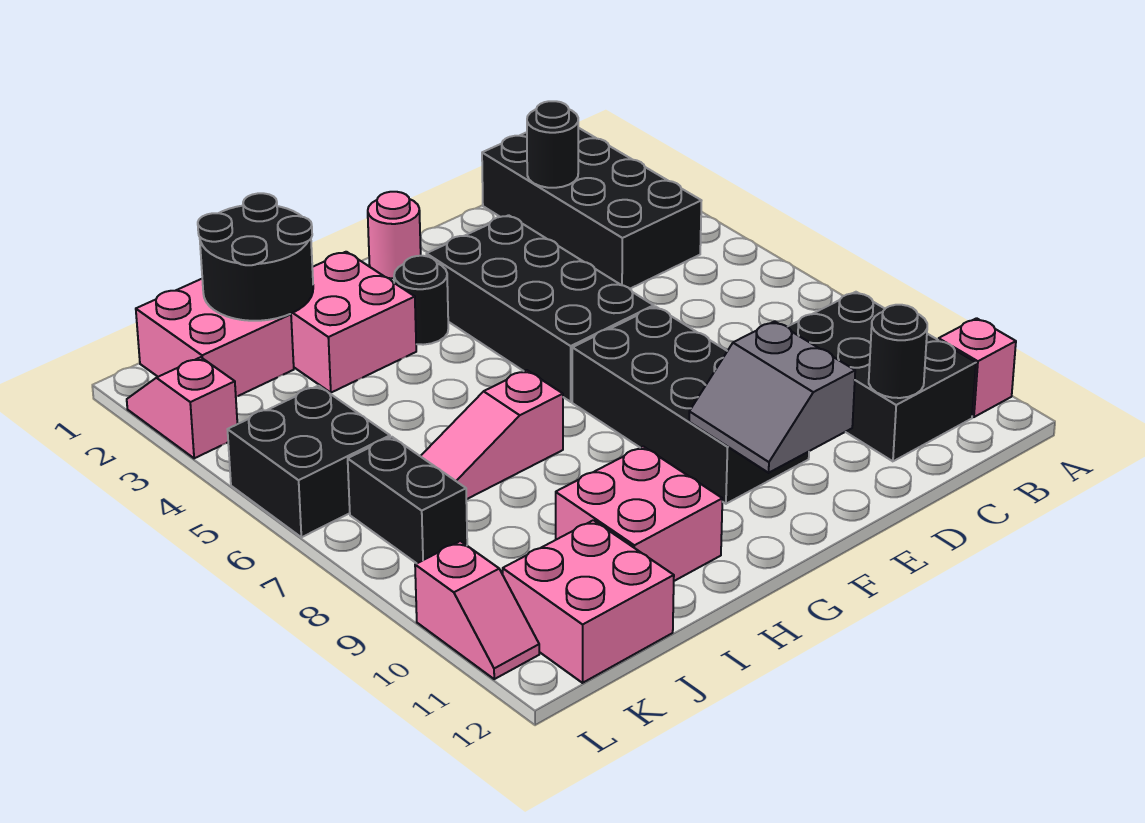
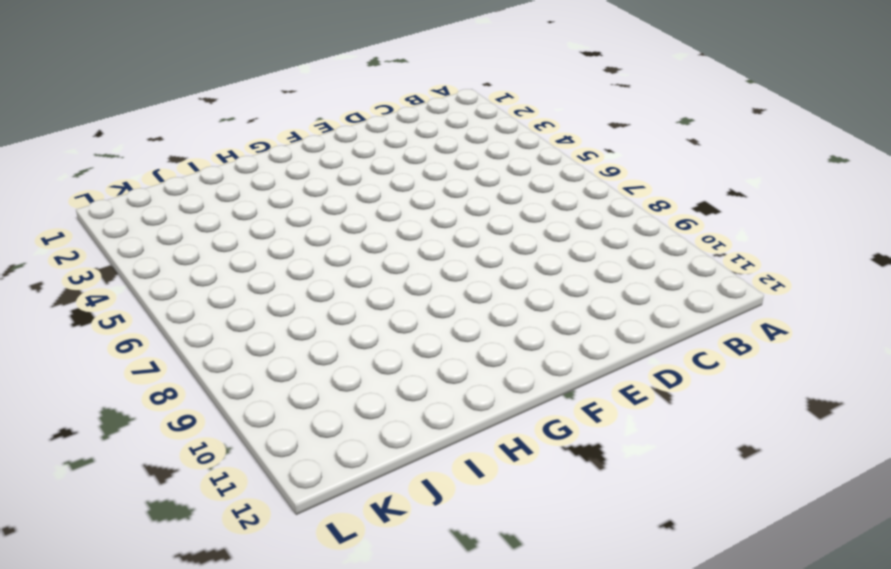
none -> pink 1x1 brick [939,318,1016,417]
none -> black 2x4 brick [482,128,701,289]
none -> black 2x3 brick [788,292,976,461]

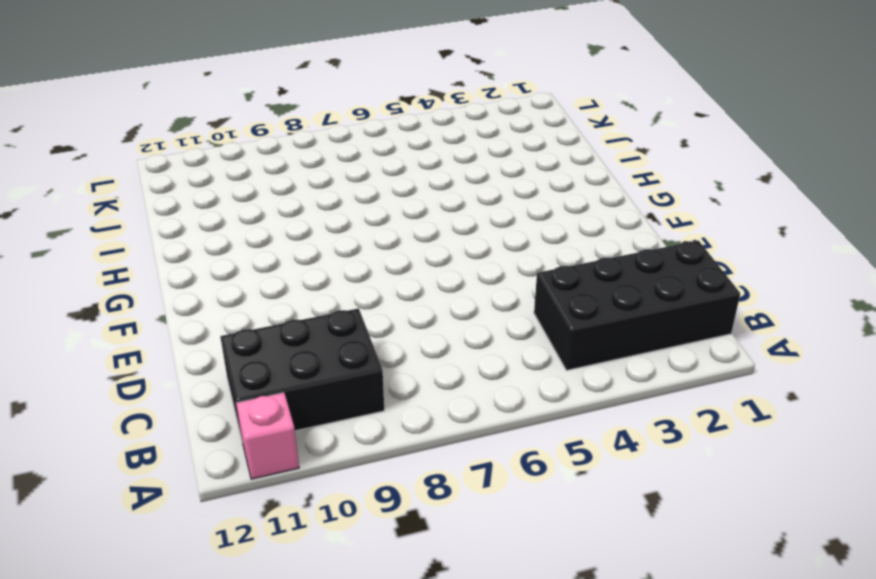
none -> black 2x4 brick [426,215,654,402]
none -> black 2x4 brick [572,307,809,504]
none -> pink 1x1 round brick [368,192,421,278]

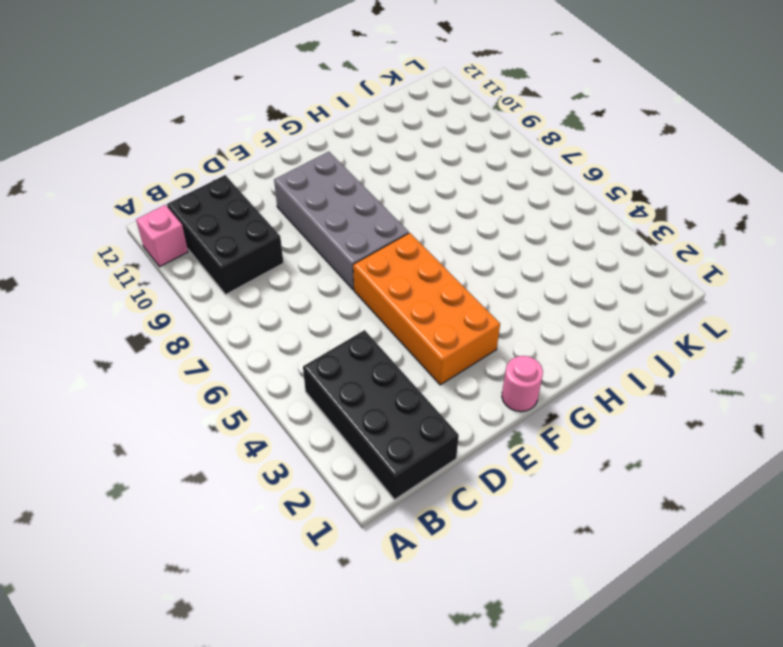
orange 2x4 brick [353,233,500,385] -> black 2x4 brick [426,215,654,402]
grey 2x4 brick [274,152,409,290] -> black 2x4 brick [572,307,809,504]
none -> black 1x1 round brick [394,256,448,345]
none -> pink 2x2 brick [291,252,416,393]
none -> pink 1x3 slope [421,370,563,499]

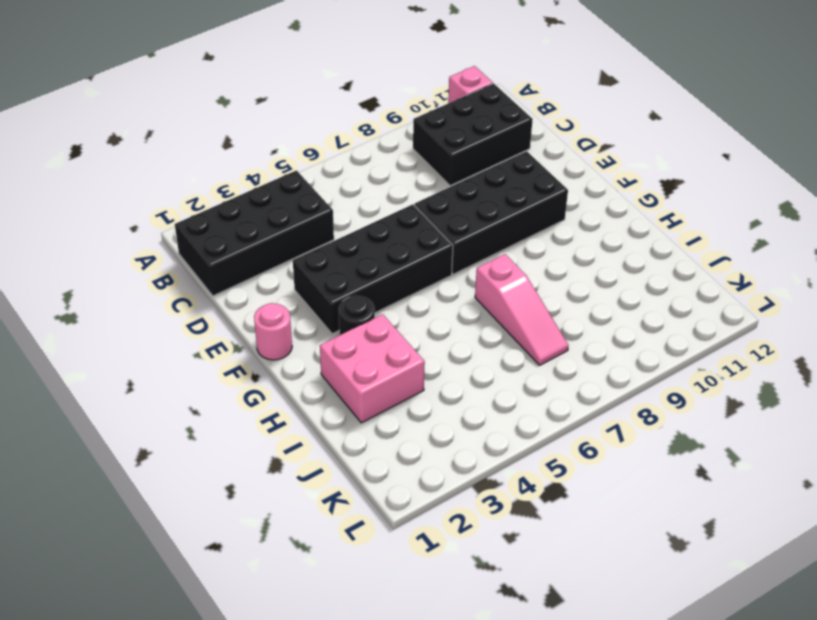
none -> pink 2x2 brick [556,446,722,581]
none -> pink 2x2 brick [136,279,294,397]
none -> pink 2x2 brick [503,520,674,683]

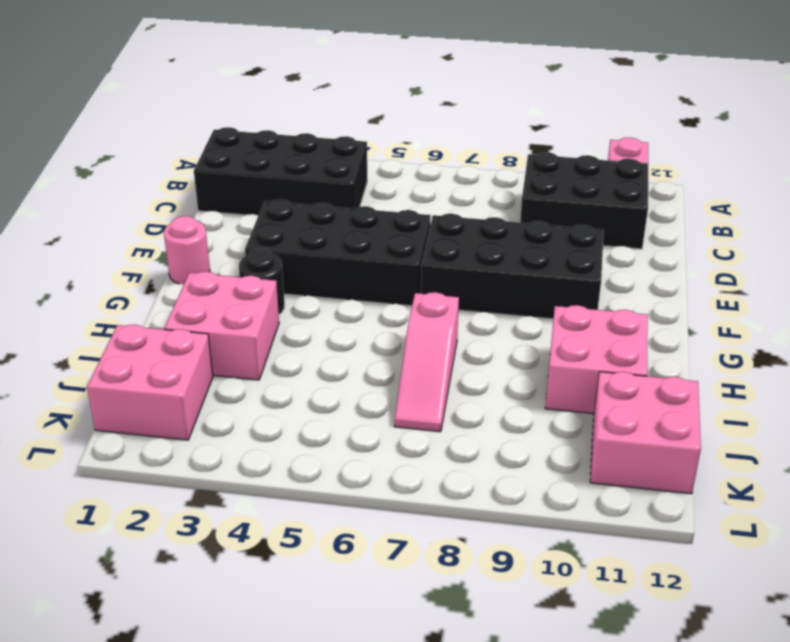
none -> black 2x2 brick [227,386,390,537]
none -> black 1x2 brick [348,437,467,563]
none -> pink 1x2 slope [127,357,237,458]

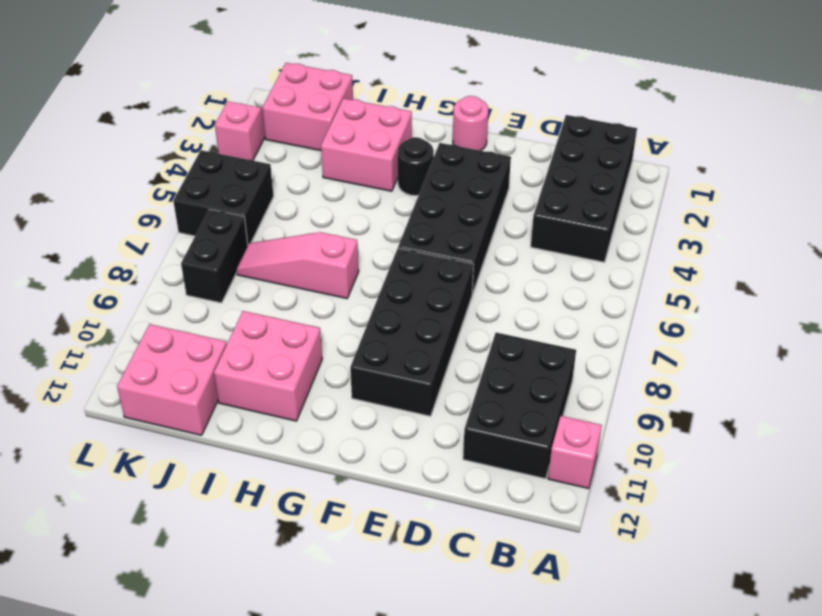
none -> pink 1x2 slope [415,541,539,679]
none -> black 1x1 round brick [527,101,578,188]
none -> black 1x1 round brick [869,305,927,398]

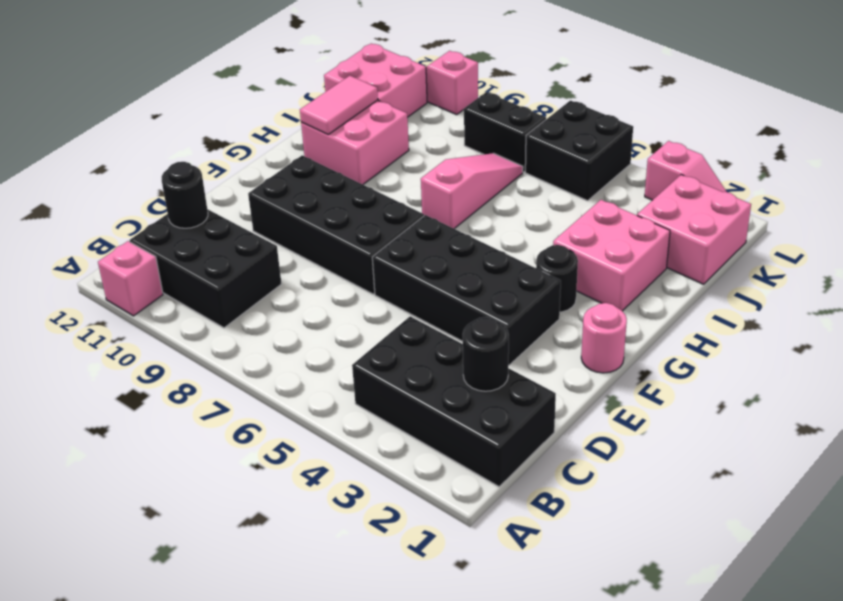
pink 1x2 tile [300,76,378,134] -> none
none -> grey 2x2 slope [689,321,855,473]
none -> black 2x2 round brick [198,193,313,321]

